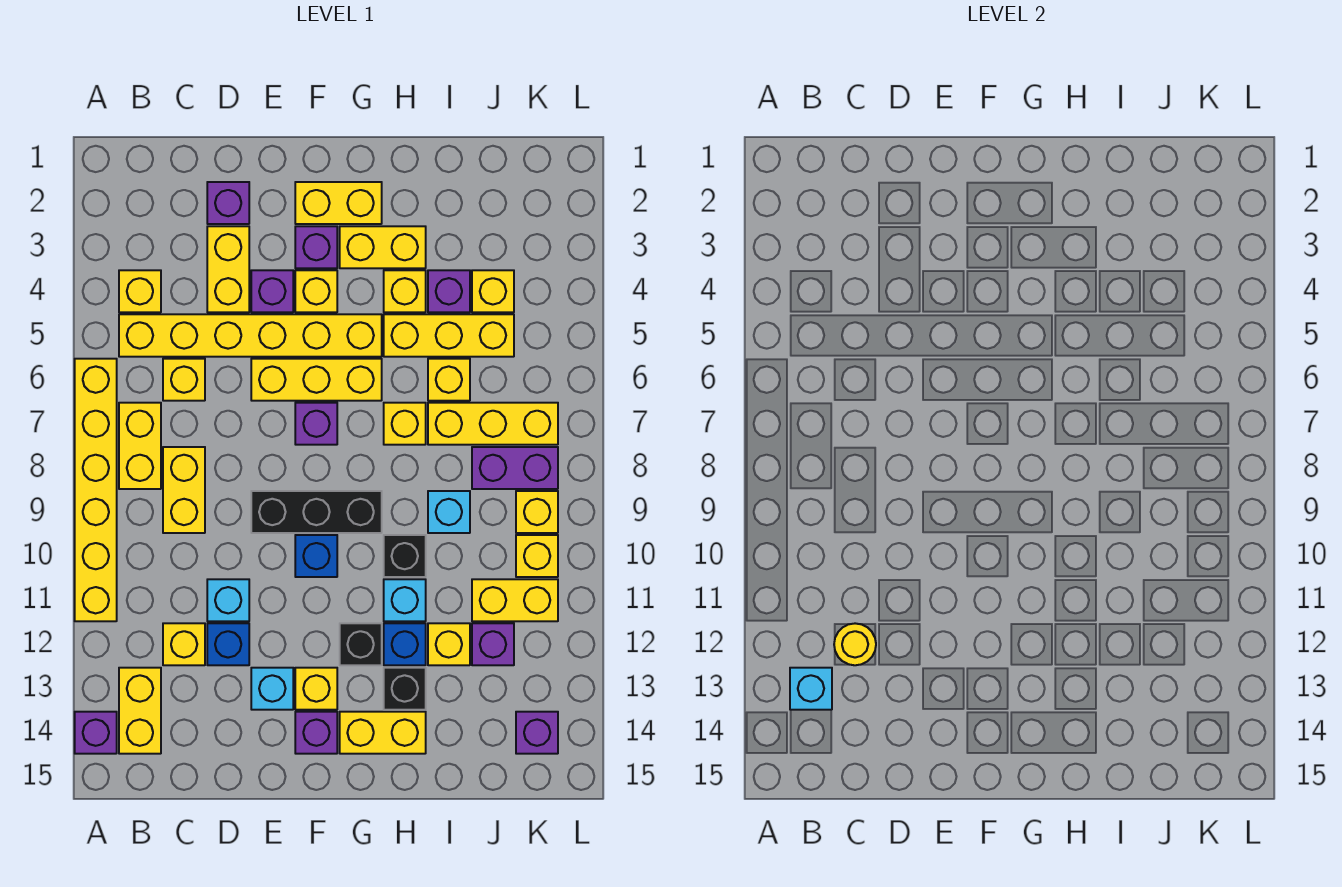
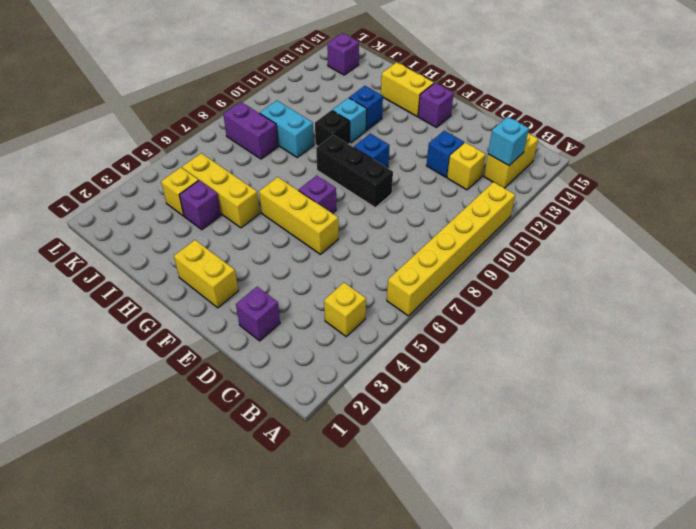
cyan 1x2 brick [260,101,314,157] -> cyan 1x1 brick [428,491,470,533]
none -> purple 1x1 brick [75,712,117,754]
none -> yellow 1x6 brick [119,314,382,357]
none -> yellow 1x2 brick [119,403,161,489]
none -> yellow 1x1 brick [163,359,205,401]

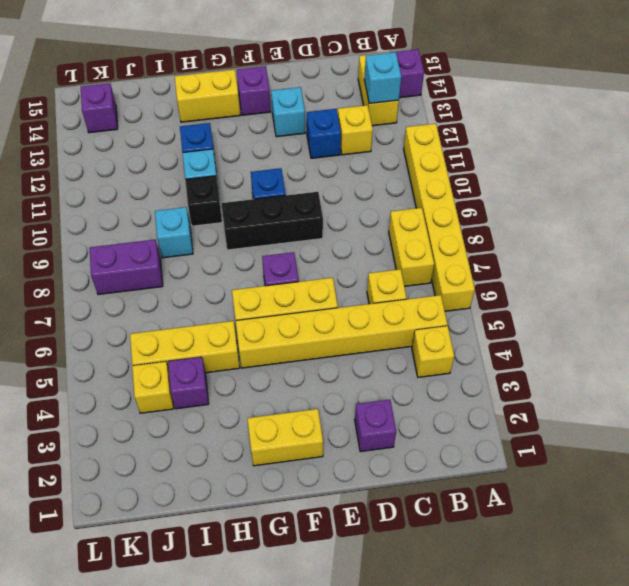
none -> yellow 1x2 brick [163,447,205,533]
none -> yellow 1x2 brick [207,226,249,312]
none -> cyan 1x1 brick [207,579,249,621]
none -> purple 1x1 brick [251,270,293,312]

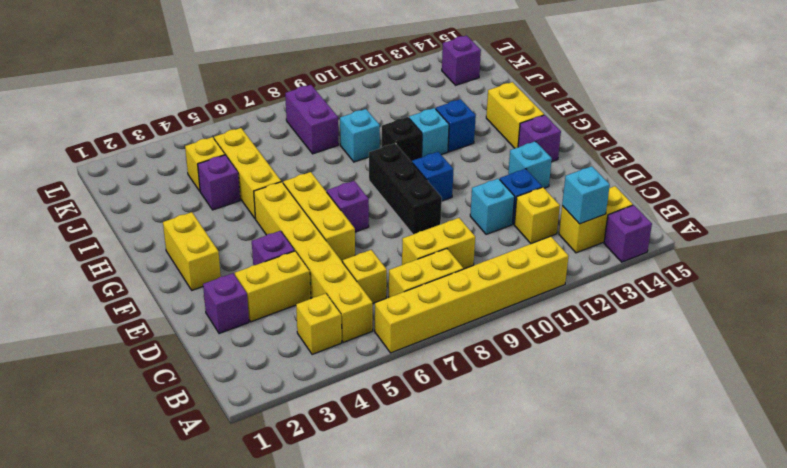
none -> purple 1x1 brick [295,226,337,268]
none -> yellow 1x1 brick [295,270,337,312]
none -> yellow 1x1 brick [295,668,337,710]
none -> yellow 1x2 brick [340,226,426,268]

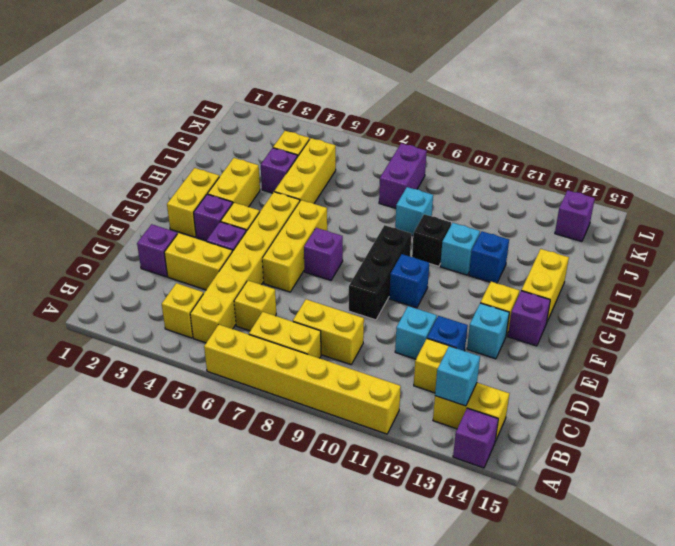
none -> black 1x1 brick [340,623,382,665]
none -> yellow 1x1 brick [384,270,426,312]
none -> yellow 1x1 brick [384,403,426,445]
none -> black 1x1 brick [384,668,426,710]

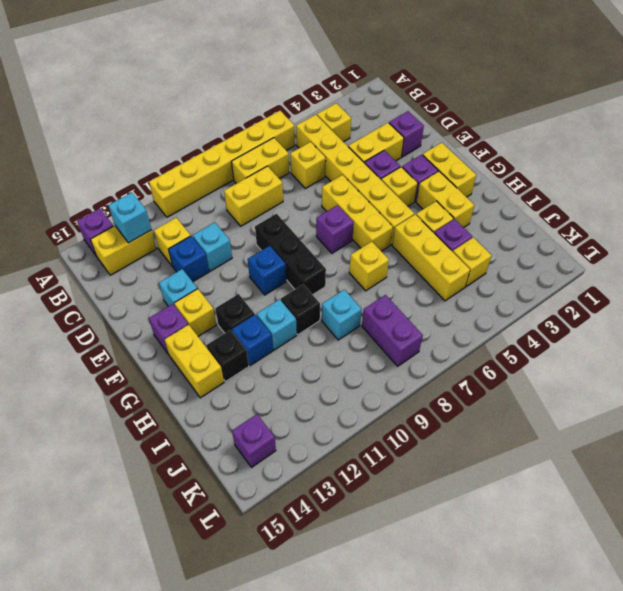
none -> yellow 1x1 brick [428,359,470,401]
none -> yellow 1x3 brick [428,403,558,445]
none -> yellow 1x1 brick [428,623,470,665]
none -> yellow 1x2 brick [472,579,558,621]

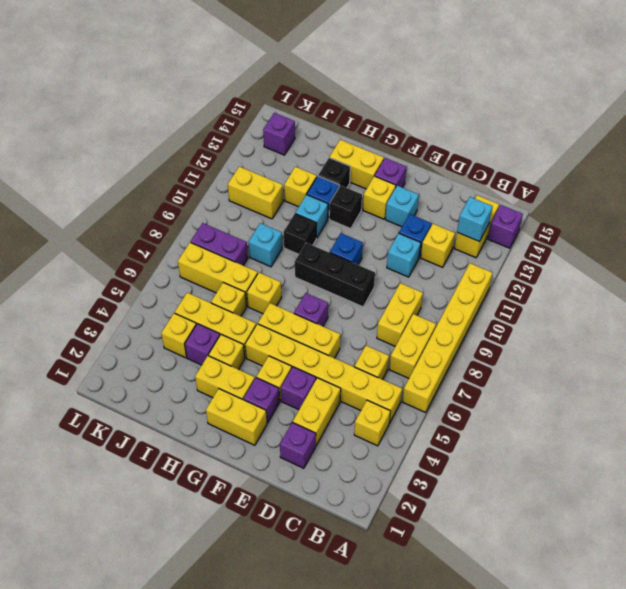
none -> purple 1x1 brick [472,623,514,665]
none -> yellow 1x1 brick [516,491,558,533]
none -> yellow 1x1 brick [516,535,558,577]
none -> yellow 1x1 round brick [834,623,876,665]

